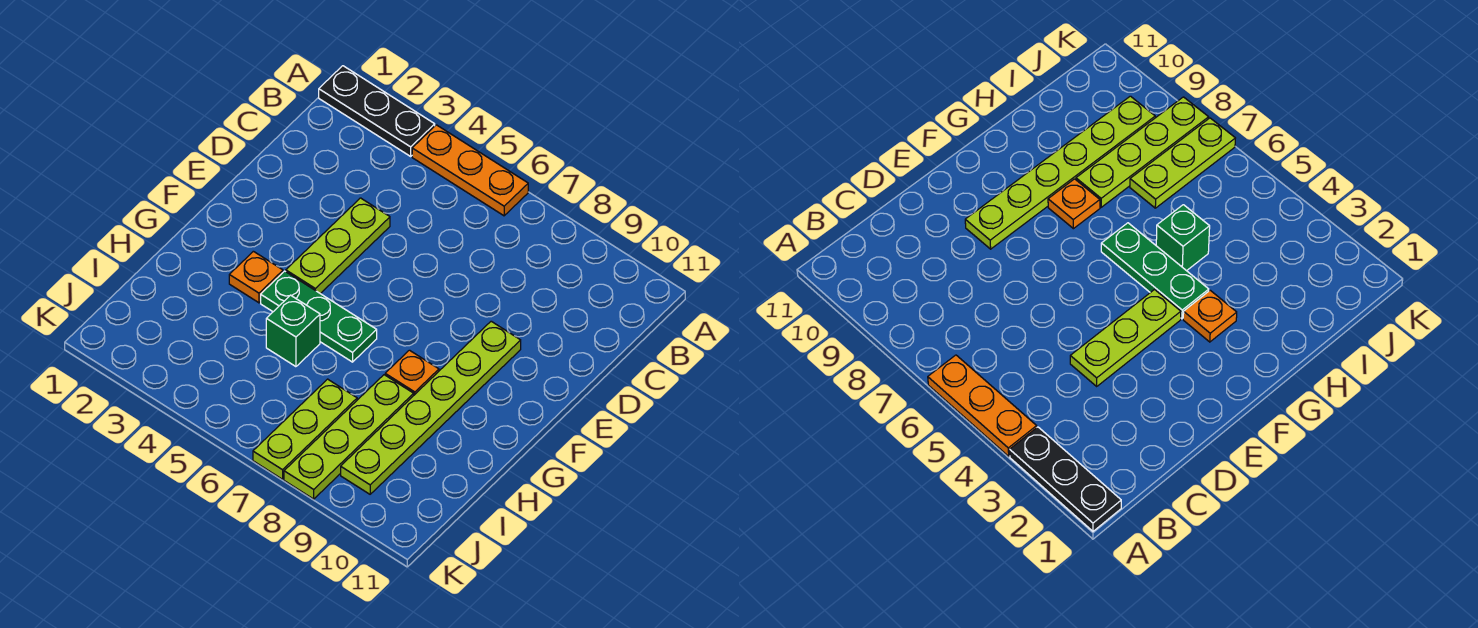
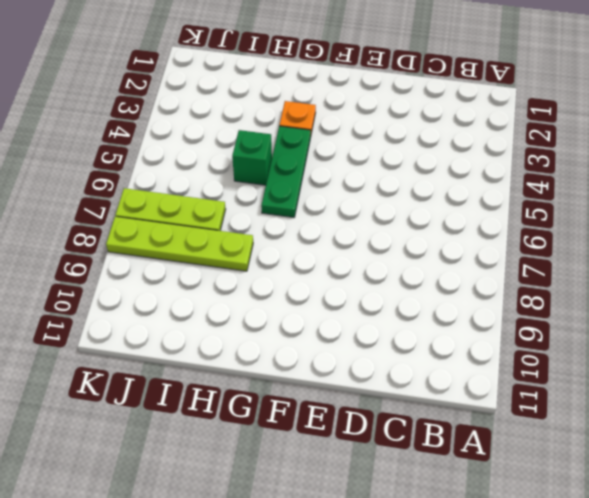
none -> black 1x3 plate [319,66,435,156]
none -> orange 1x3 plate [412,125,528,216]

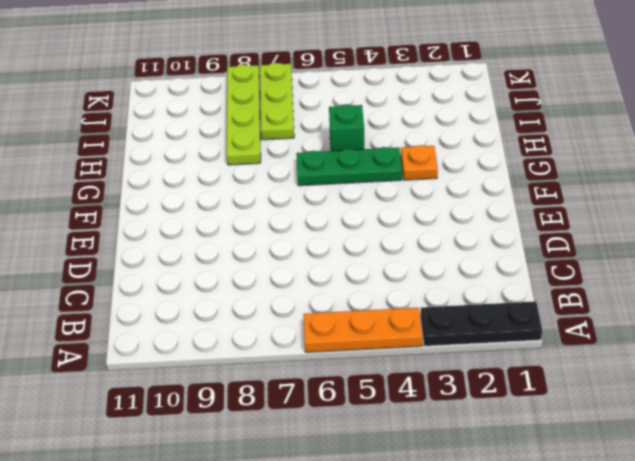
none -> lime 1x3 plate [286,198,390,294]
none -> lime 1x6 plate [341,321,521,494]

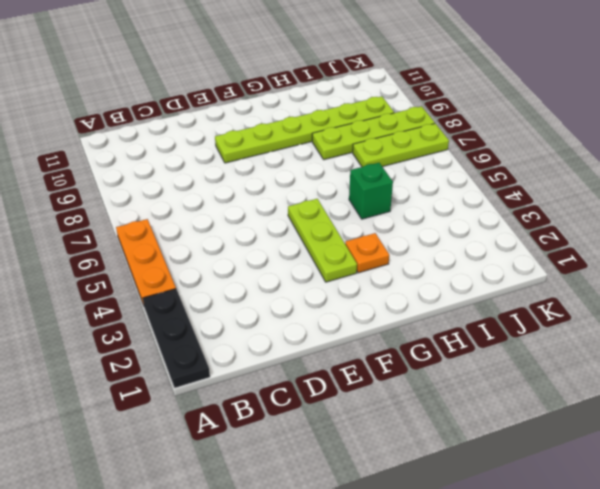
lime 1x3 plate [288,199,357,282] -> lime 1x3 plate turned to [286,198,390,294]
none -> green 1x3 plate [261,271,377,362]
none -> orange 1x1 plate [385,350,439,395]

